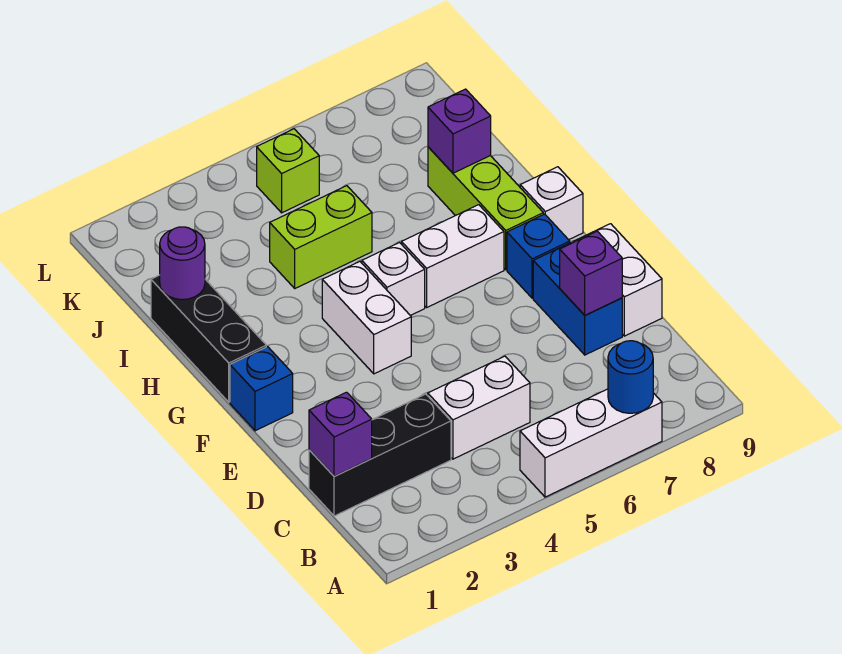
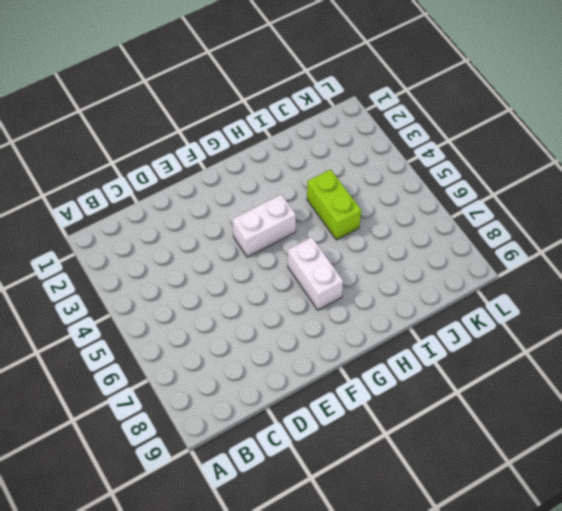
none -> white 1x3 brick [520,389,662,497]
none -> black 1x3 brick [309,394,451,516]
none -> white 1x2 brick [428,356,530,459]

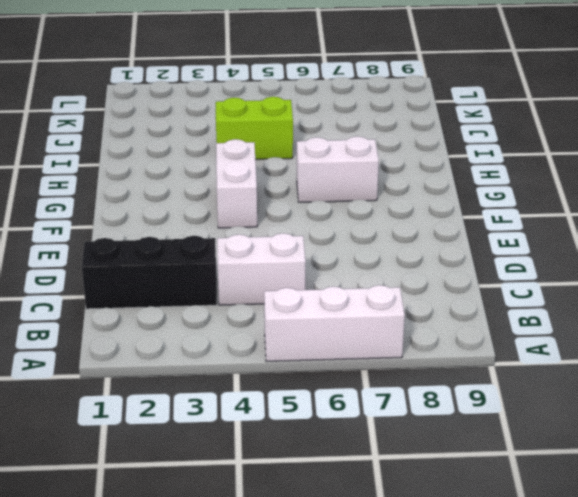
none -> blue 1x2 brick [533,243,622,355]
none -> white 1x2 brick [573,224,662,336]
none -> blue 1x1 brick [230,347,293,431]

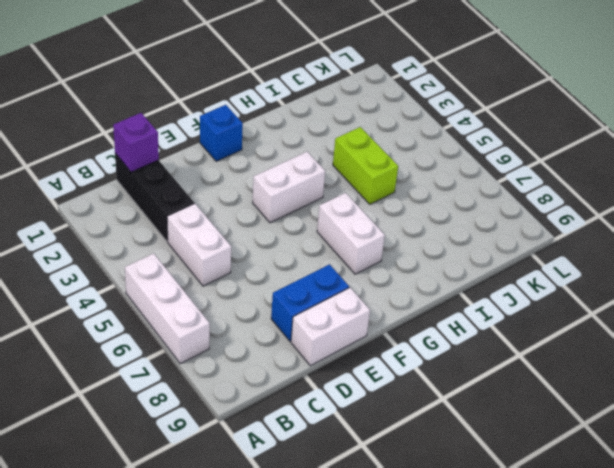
none -> blue 1x1 brick [507,214,570,298]
none -> black 1x3 brick [151,275,266,402]
none -> white 1x1 brick [362,243,425,316]

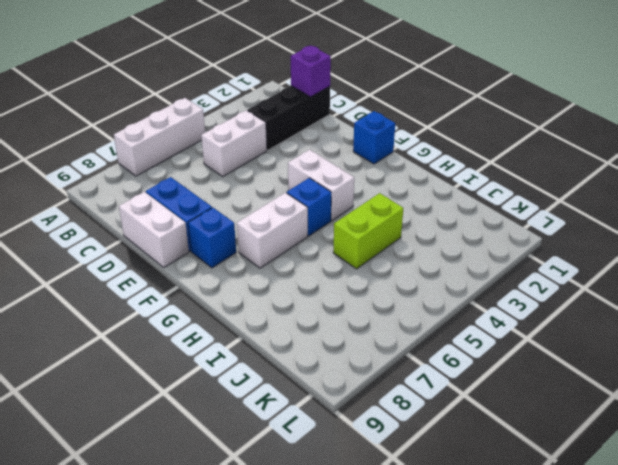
blue 1x1 brick [287,178,331,236] -> white 1x1 brick [362,243,425,316]
none -> black 1x3 brick [151,275,266,402]
none -> lime 1x3 brick [428,147,543,270]
none -> white 1x1 brick [520,167,583,240]

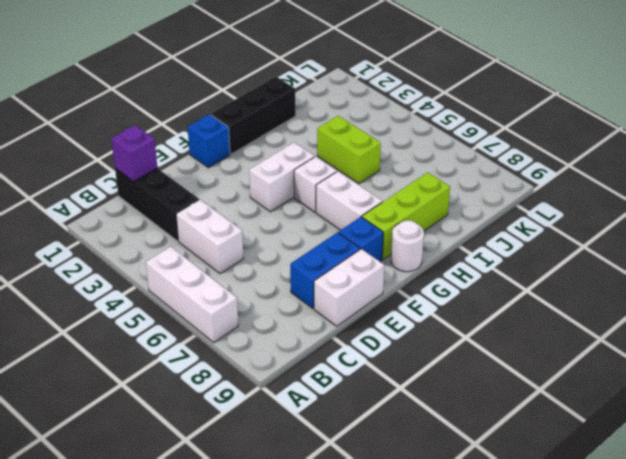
white 1x1 round brick [391,221,424,272] -> white 1x1 brick [520,167,583,240]
none -> lime 1x1 brick [257,129,319,213]
none -> blue 1x1 round brick [608,341,653,413]
none -> purple 1x1 brick [560,231,622,315]

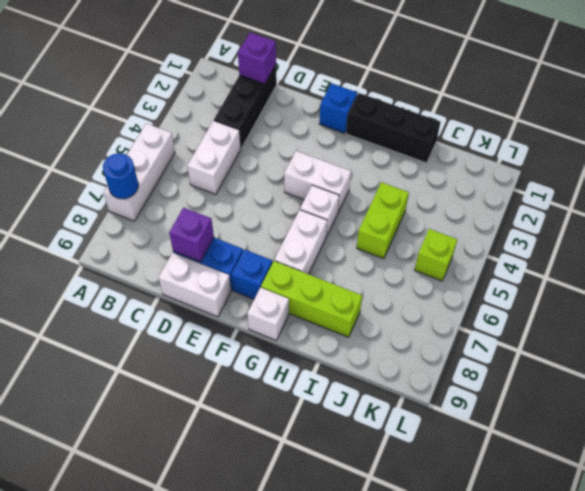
none -> purple 1x1 round brick [160,227,205,300]
none -> purple 1x1 brick [428,89,491,173]

